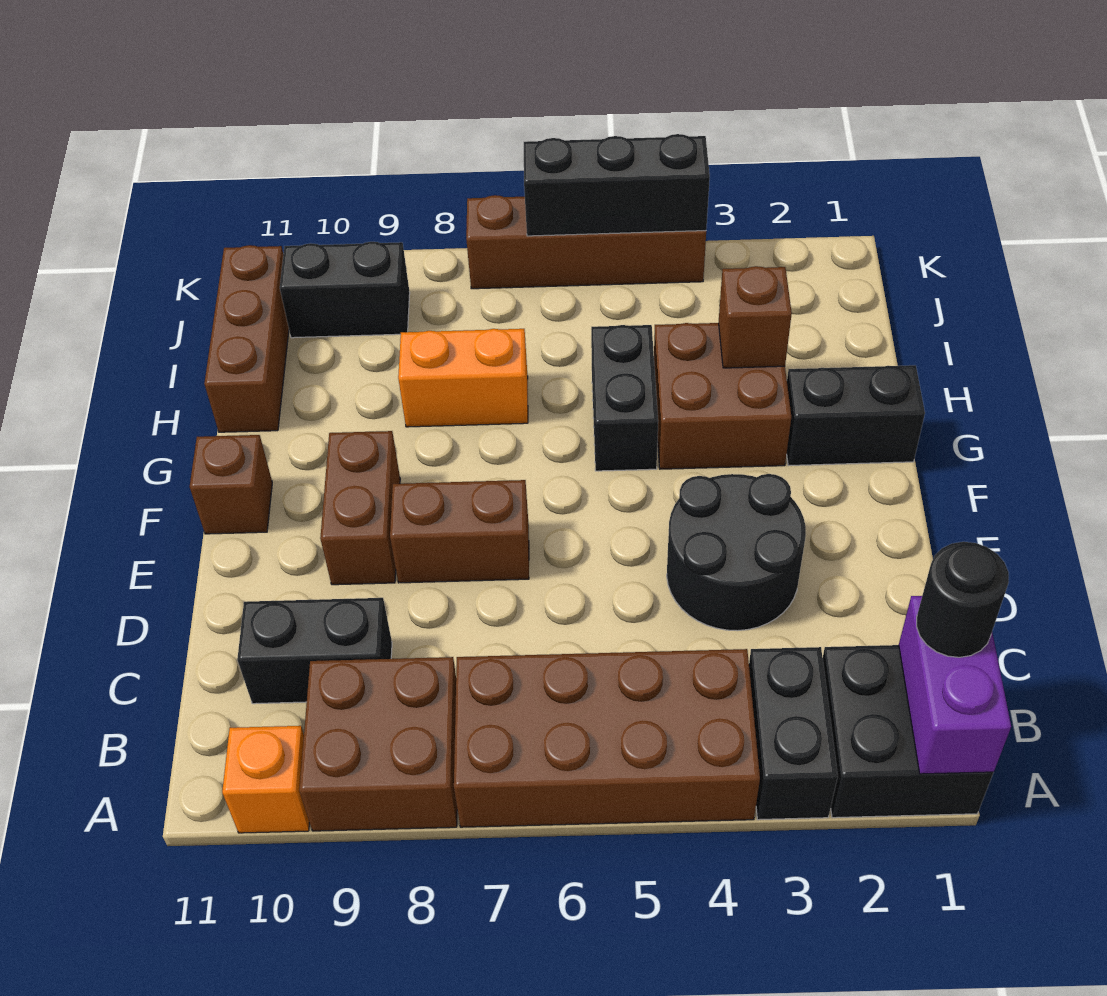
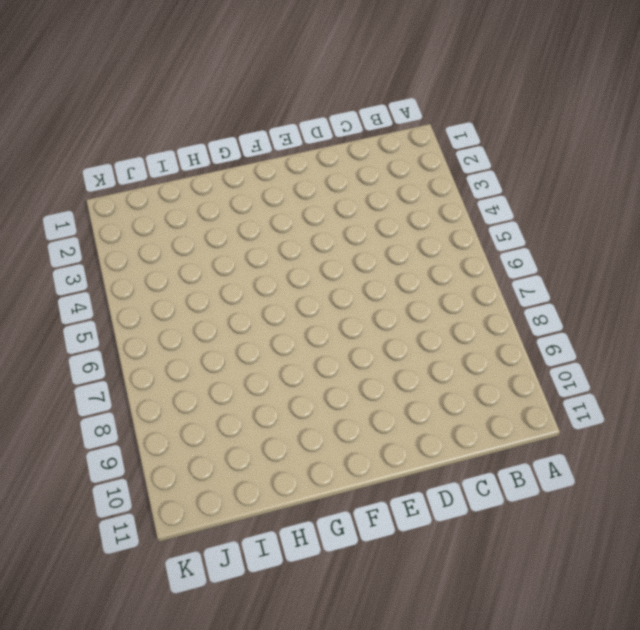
none -> black 2x2 brick [823,645,993,818]
none -> black 1x2 brick [749,647,838,820]
none -> brown 2x4 brick [454,649,760,827]

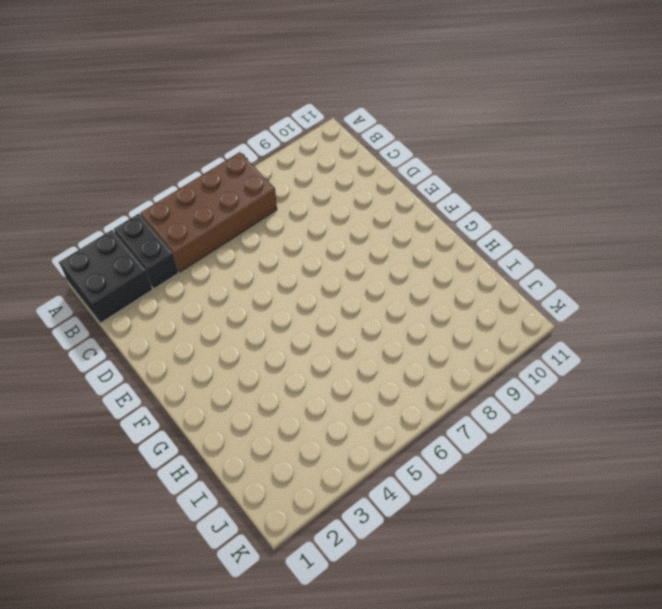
none -> brown 2x2 brick [299,657,457,831]
none -> orange 1x1 brick [222,726,309,833]
none -> black 1x2 brick [237,598,392,704]

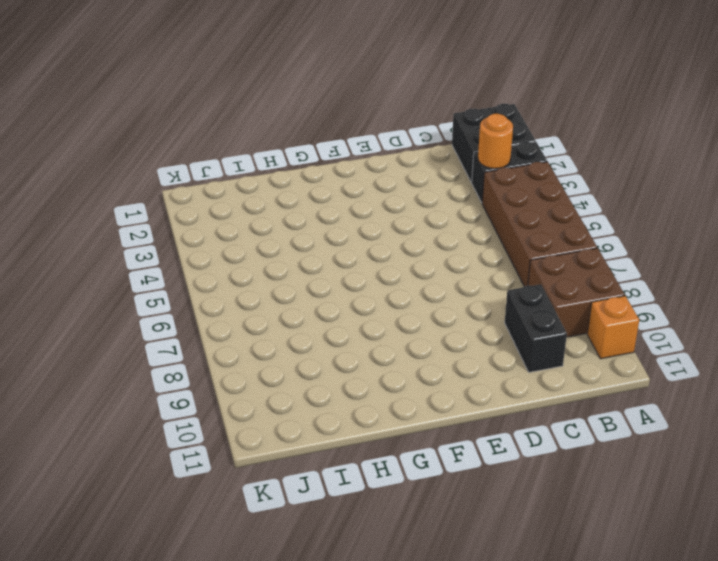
orange 1x1 round brick [478,114,513,169] -> none
none -> black 2x2 round brick [667,474,806,631]
none -> brown 1x2 brick [390,480,529,583]
none -> brown 1x2 brick [320,431,400,585]

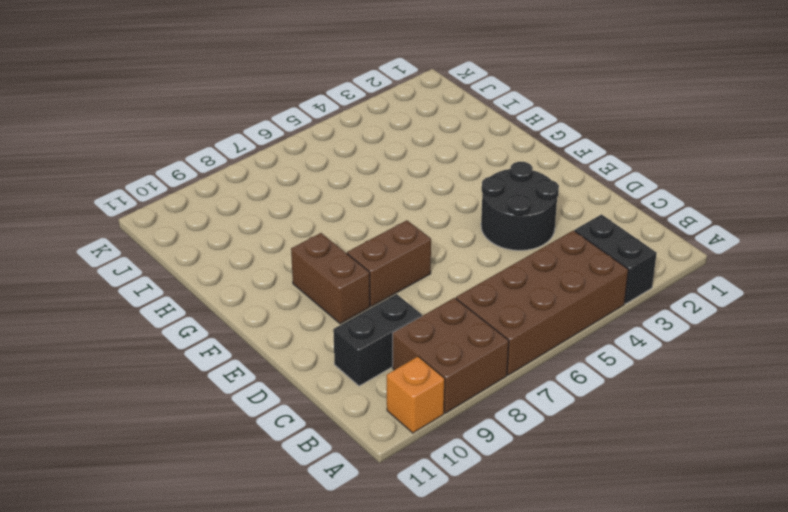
none -> black 2x2 brick [823,645,993,818]
none -> brown 1x1 brick [190,435,272,534]
none -> black 1x2 brick [787,365,925,466]

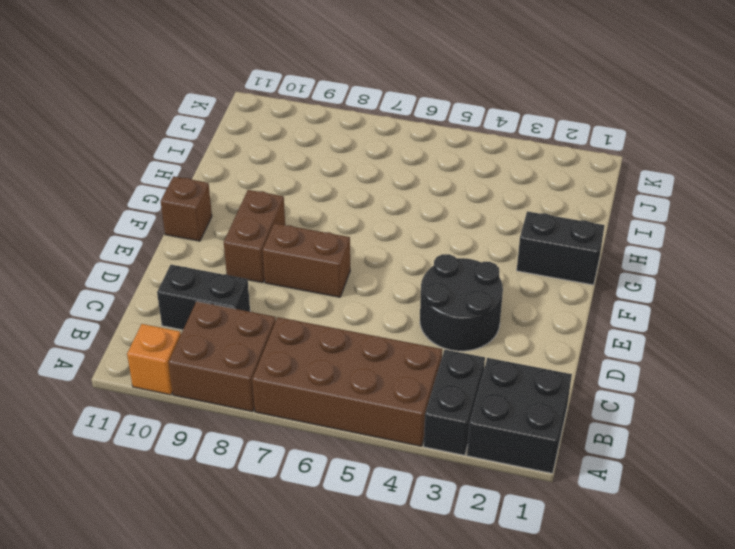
none -> brown 2x2 brick [654,323,791,469]
none -> black 1x2 brick [591,325,658,471]
none -> orange 1x2 brick [398,329,528,427]

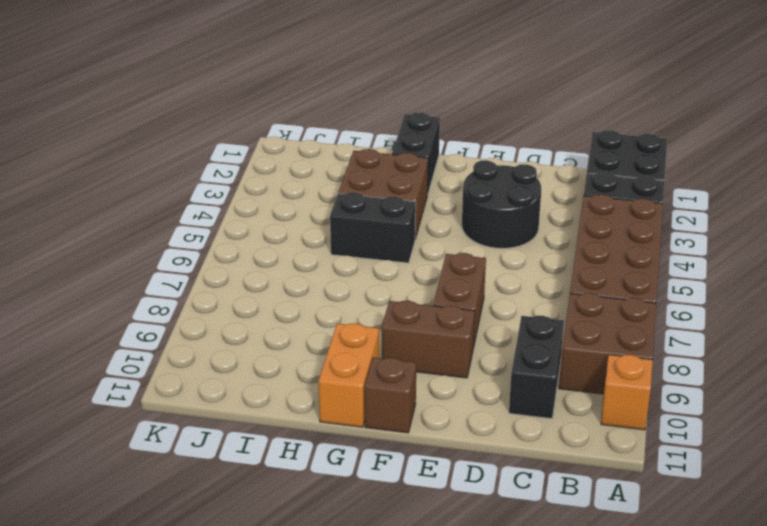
orange 1x2 brick [318,323,379,427] -> orange 1x2 brick moved to [398,329,528,427]
none -> brown 1x3 brick [204,245,289,432]
none -> black 1x2 brick [280,242,410,338]
none -> brown 1x4 brick [466,195,706,289]

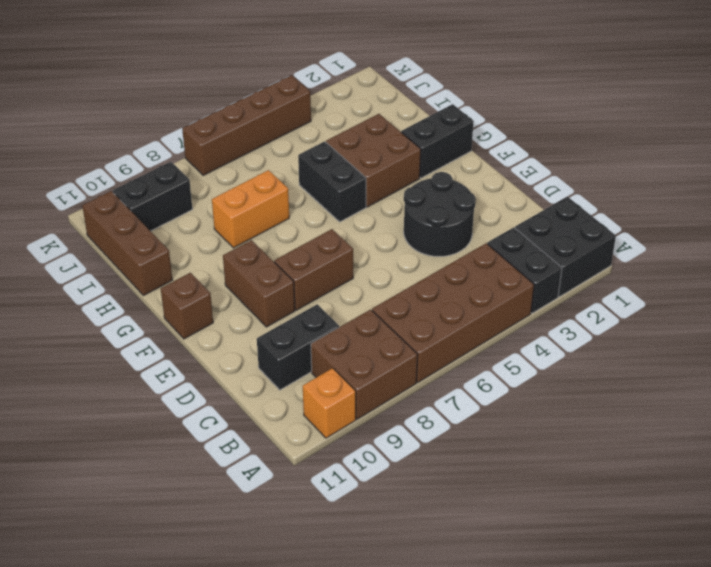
none -> purple 1x2 brick [899,596,1011,774]
none -> brown 1x1 brick [719,266,792,368]
none -> black 1x3 brick [524,134,710,236]

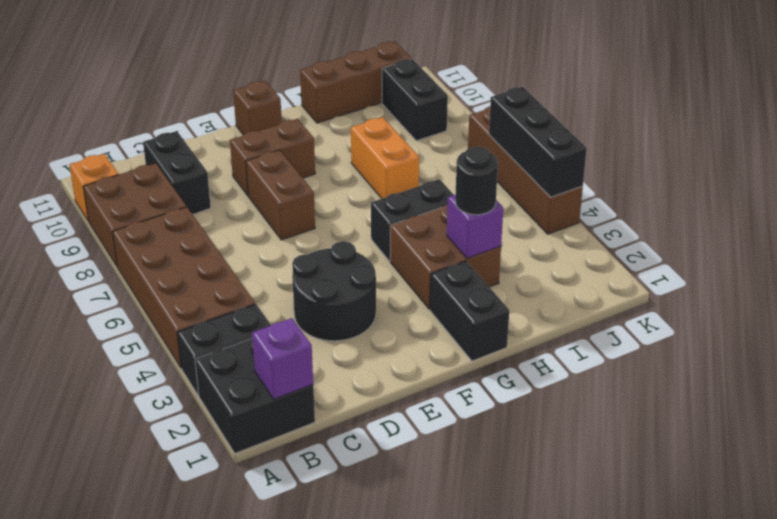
purple 1x1 brick [252,318,313,399] -> purple 1x2 brick [899,596,1011,774]
purple 1x1 brick [447,195,503,258] -> brown 1x1 brick [719,266,792,368]
black 1x1 round brick [455,147,498,215] -> black 1x1 round brick moved to [917,542,1009,657]

